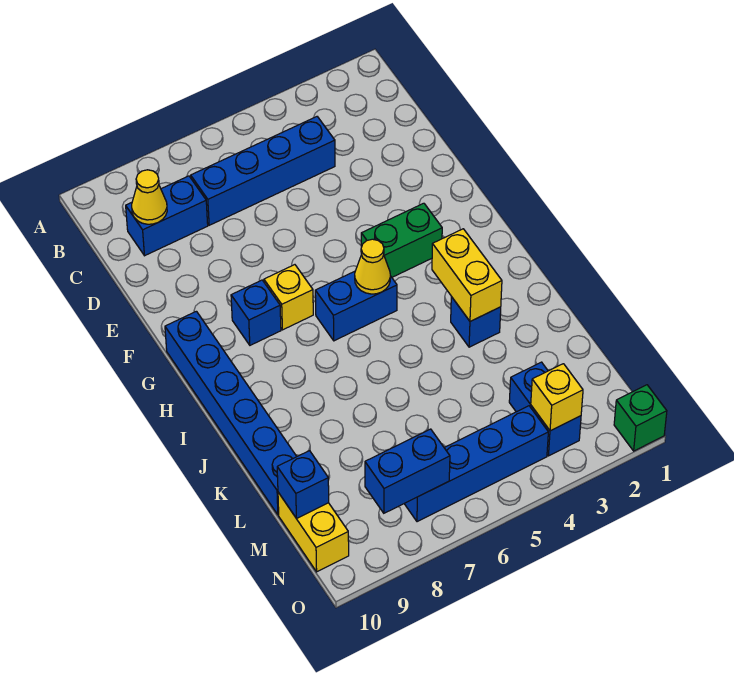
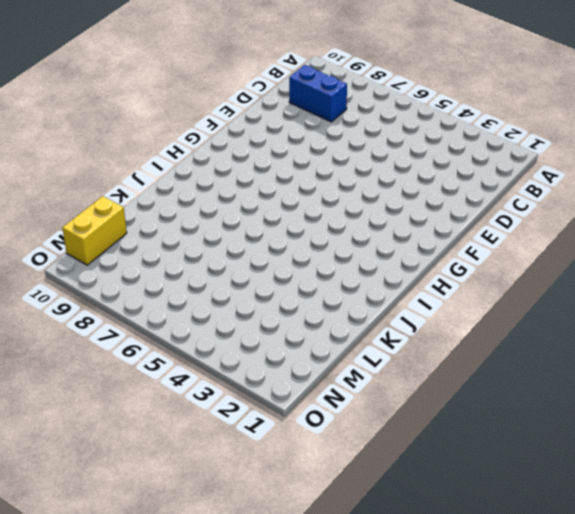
none -> blue 1x4 brick [191,117,335,225]
none -> green 1x2 brick [361,203,442,277]
none -> yellow 1x1 brick [264,265,313,330]

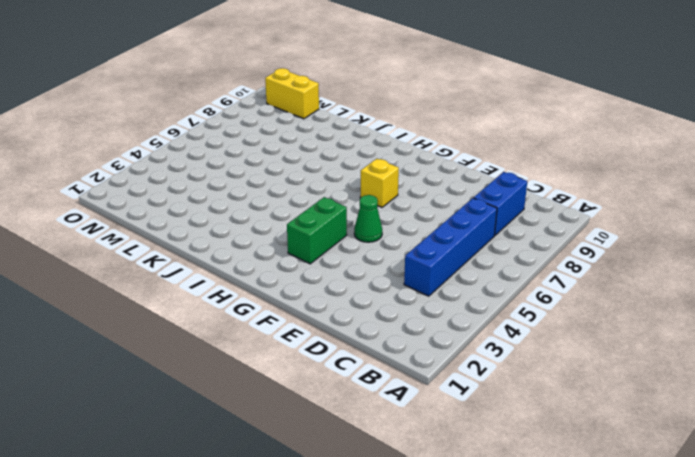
green 1x1 cone [354,195,382,242] -> none
none -> blue 1x1 brick [231,280,281,345]
none -> blue 1x6 brick [165,311,297,515]
none -> blue 1x2 brick [315,271,397,341]

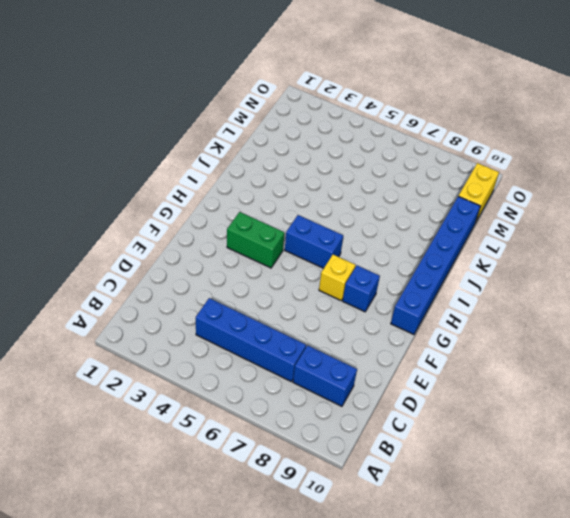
none -> blue 1x1 brick [451,297,501,347]
none -> blue 1x2 brick [509,362,581,456]
none -> blue 1x4 brick [404,406,548,522]

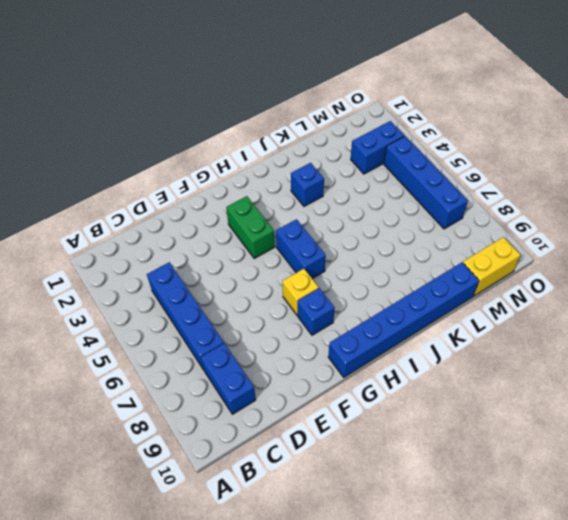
none -> green 1x1 brick [614,385,667,451]
none -> yellow 1x1 cone [132,170,167,224]
none -> yellow 1x1 cone [355,239,390,294]

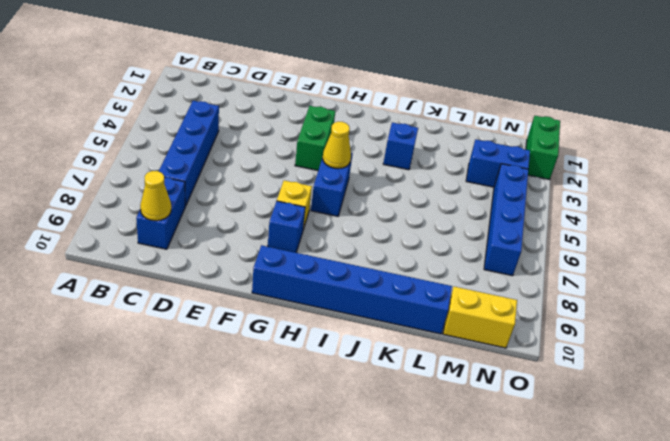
green 1x2 brick [526,116,560,180] -> green 1x1 brick [614,385,667,451]
none -> yellow 1x2 brick [432,229,502,321]
none -> blue 1x1 brick [277,451,329,519]
none -> yellow 1x1 brick [531,364,583,431]

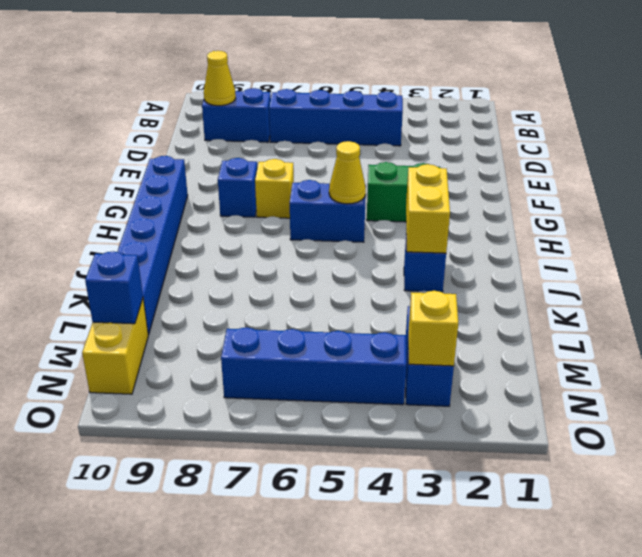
none -> green 1x1 brick [614,385,667,451]
none -> blue 1x2 brick [365,429,450,513]

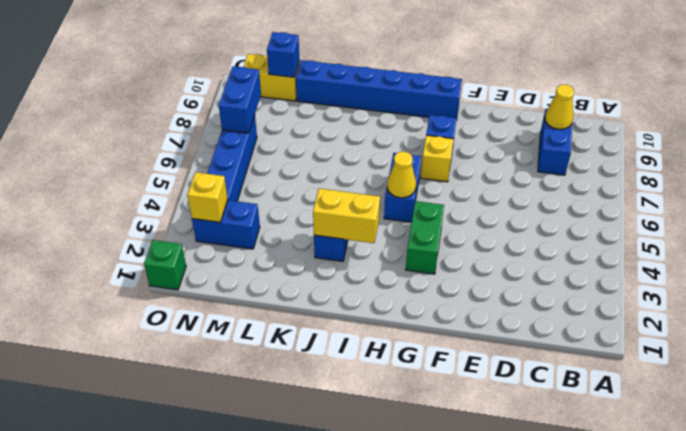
none -> blue 1x4 brick [191,117,335,225]

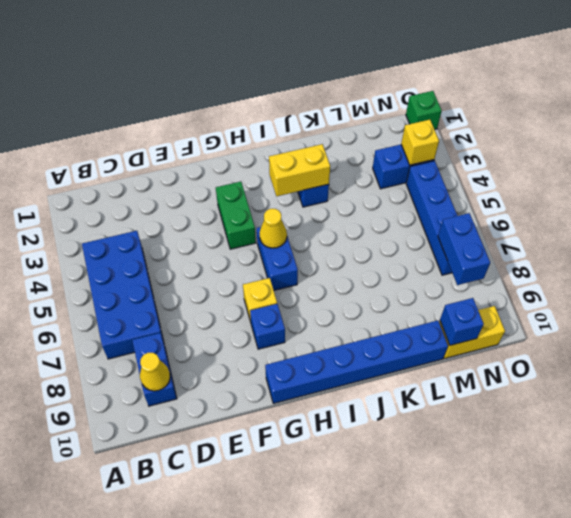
blue 2x4 brick [82,231,163,359] -> blue 1x4 brick [191,117,335,225]

